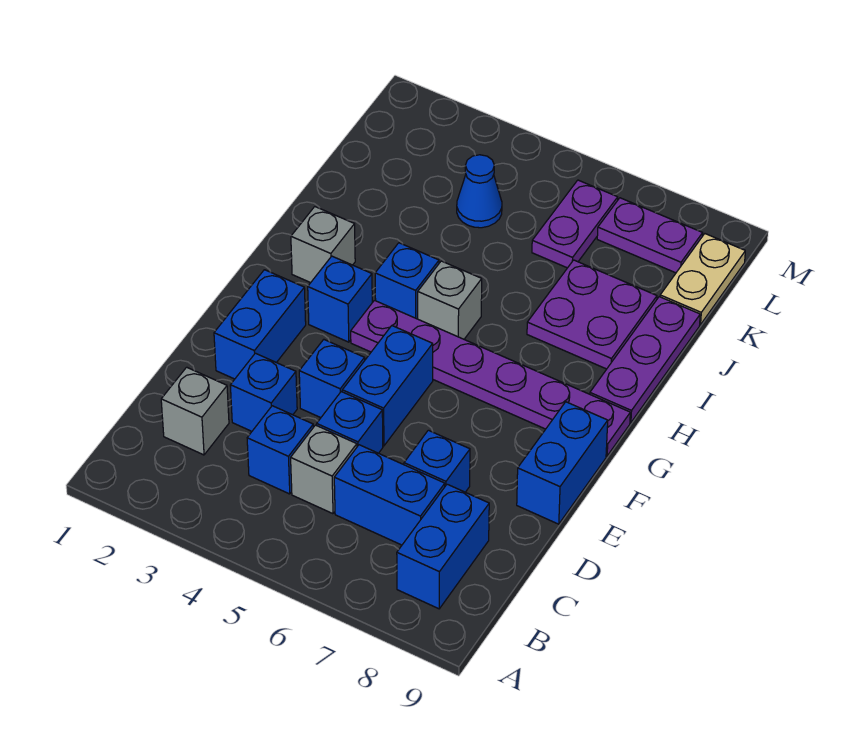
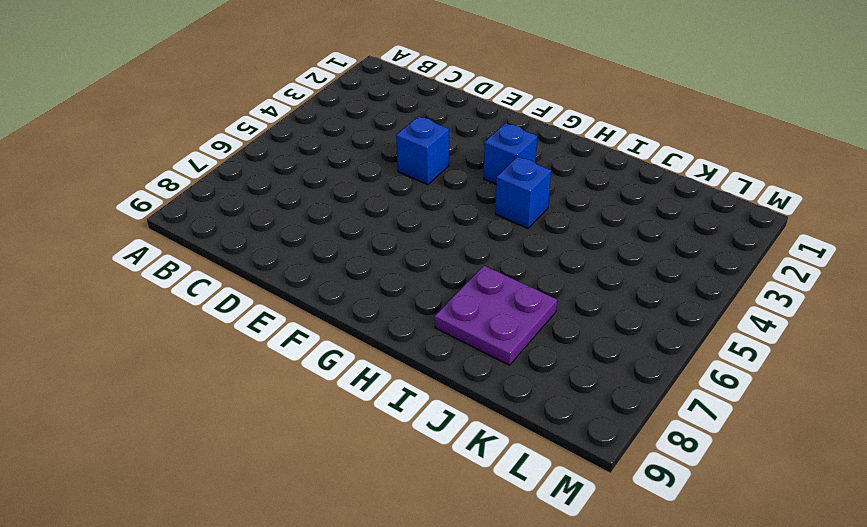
none -> blue 1x2 brick [397,484,489,609]
none -> grey 1x1 brick [161,367,229,455]
none -> blue 1x1 brick [247,406,313,494]

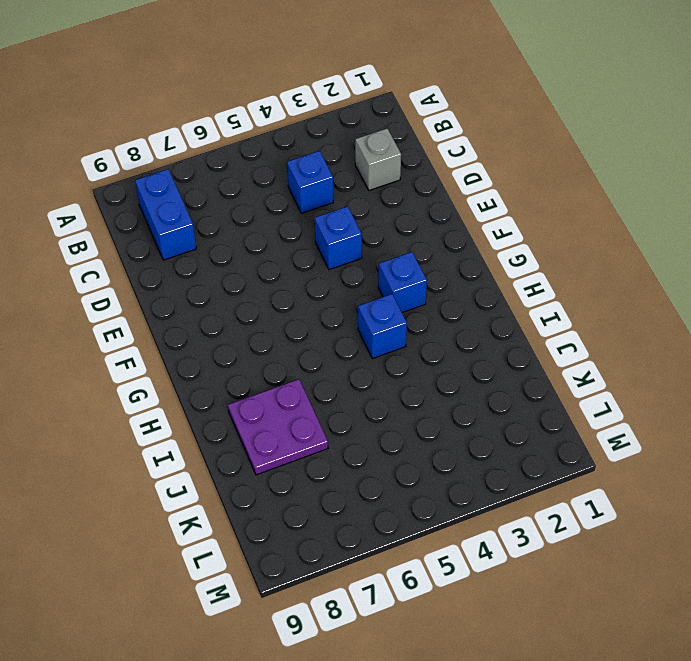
none -> grey 1x1 brick [291,425,357,514]
none -> blue 1x2 brick [334,445,445,545]
none -> blue 1x1 brick [230,353,297,431]

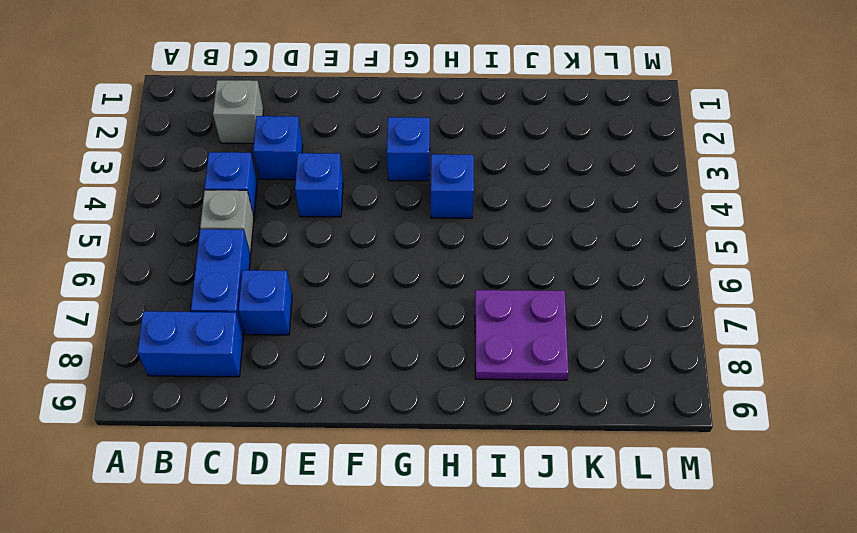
none -> blue 1x1 brick [317,392,383,453]
none -> blue 1x2 brick [214,270,306,379]
none -> blue 1x2 brick [342,326,433,446]

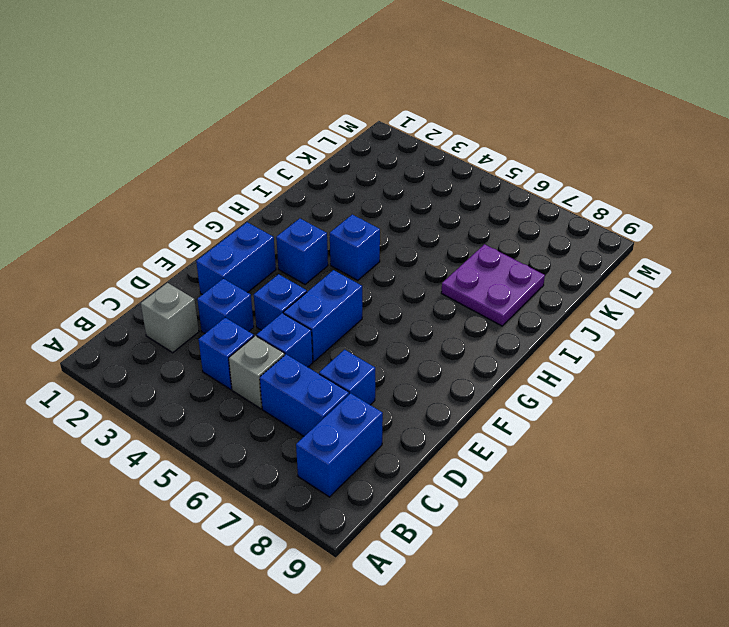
none -> blue 1x2 brick [517,402,608,524]
none -> purple 1x6 plate [351,300,630,456]
none -> grey 1x1 brick [291,207,355,283]

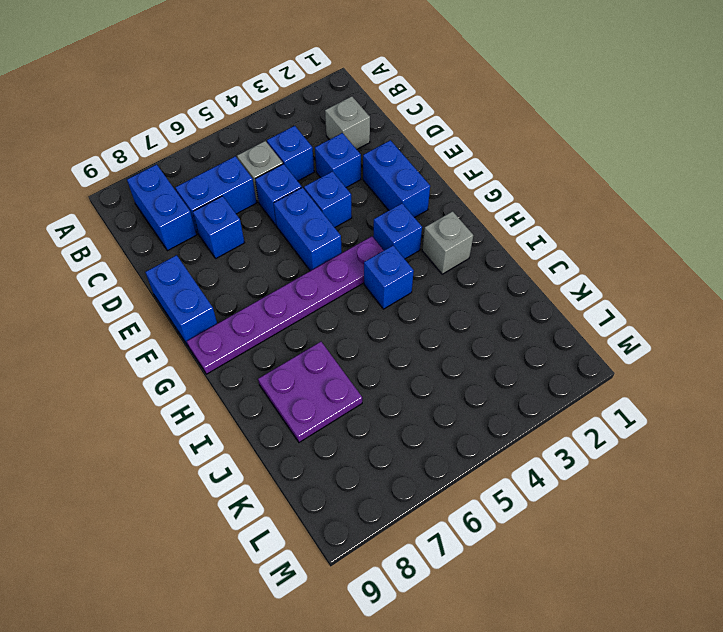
none -> grey 1x1 brick [418,261,482,339]
none -> purple 1x3 plate [590,297,700,423]
none -> blue 1x1 cone [457,155,502,228]

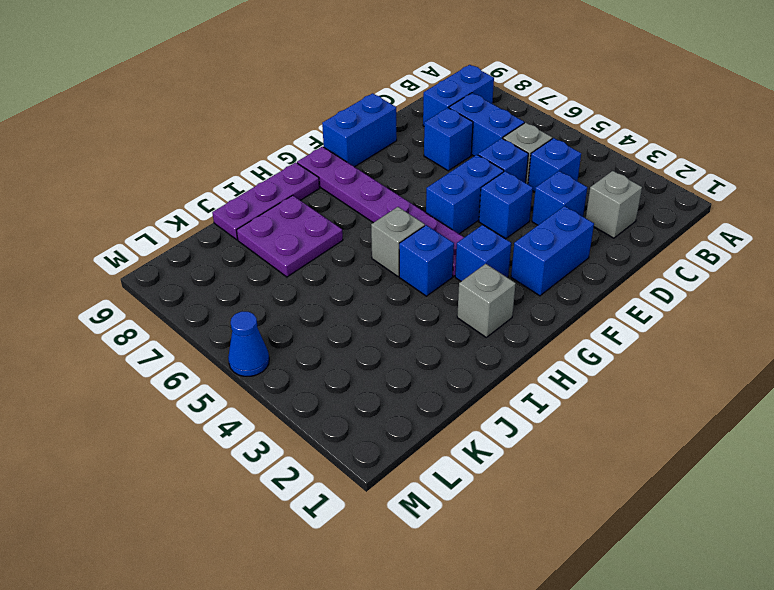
blue 1x1 cone [228,312,269,376] -> blue 1x1 cone moved to [457,155,502,228]
none -> purple 1x2 plate [532,180,618,268]
none -> tan 1x2 plate [660,234,745,325]
none -> purple 1x2 plate [597,198,703,273]

